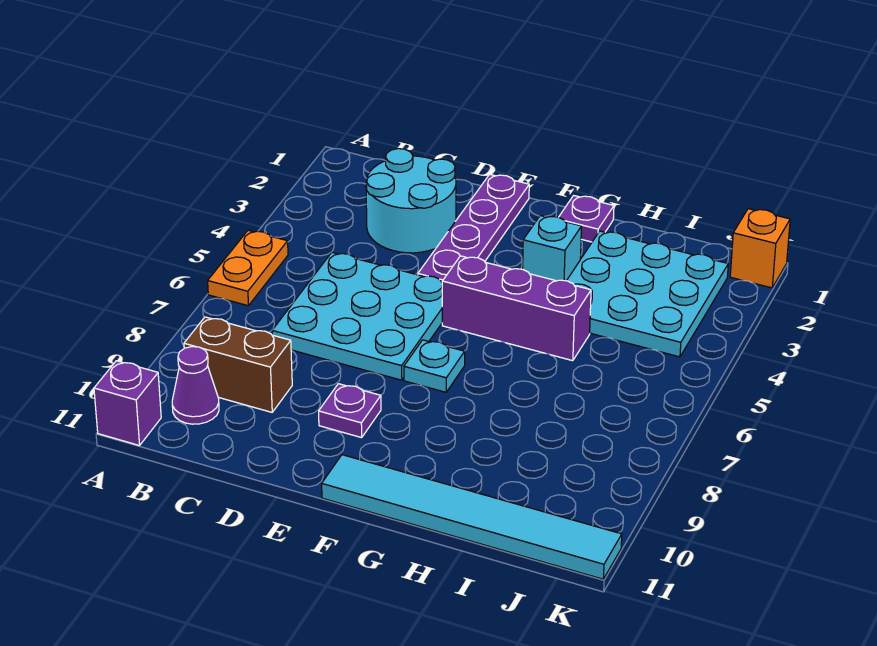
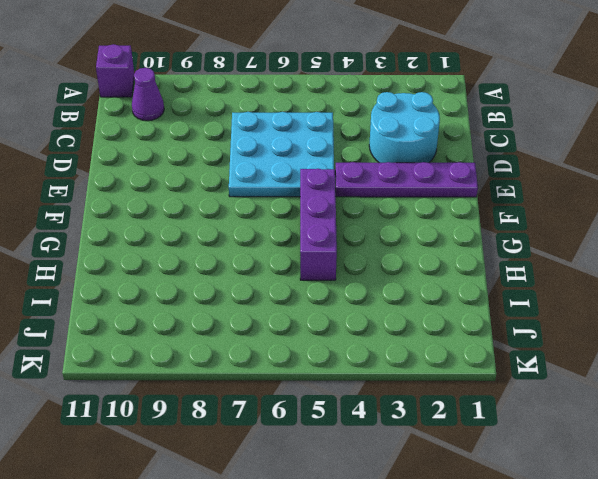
none -> orange 1x2 plate [208,230,288,306]
none -> brown 1x2 brick [184,317,292,412]
none -> purple 1x1 plate [319,384,381,438]

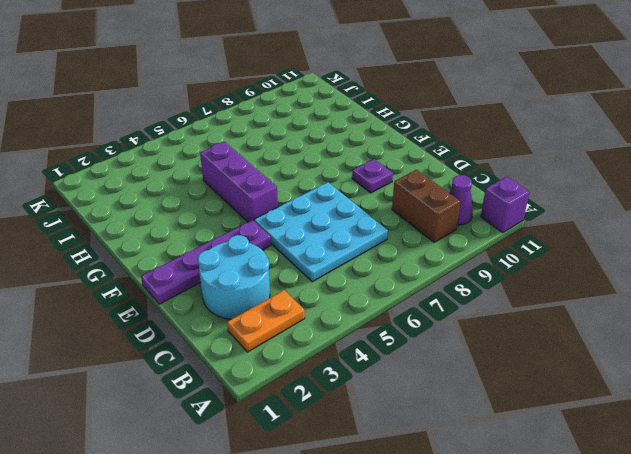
orange 1x2 plate [227,290,305,352] -> orange 1x2 plate moved to [208,230,288,306]
none -> cyan 1x1 plate [404,340,465,392]
none -> cyan 1x6 tile [322,455,622,579]
none -> purple 1x1 plate [559,195,614,242]

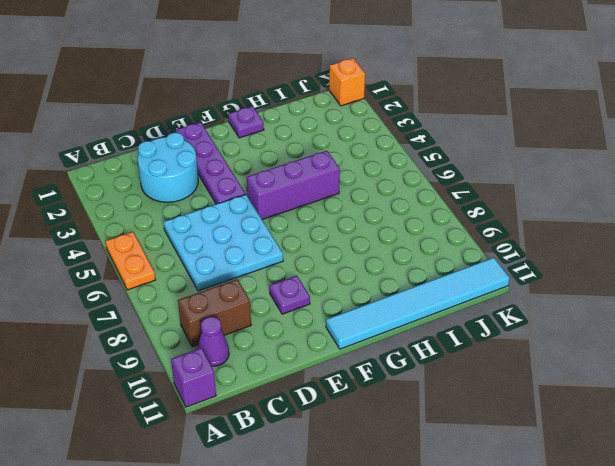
none -> cyan 1x1 plate [404,340,465,392]
none -> cyan 1x1 brick [523,215,582,281]
none -> cyan 3x3 plate [567,231,728,357]

